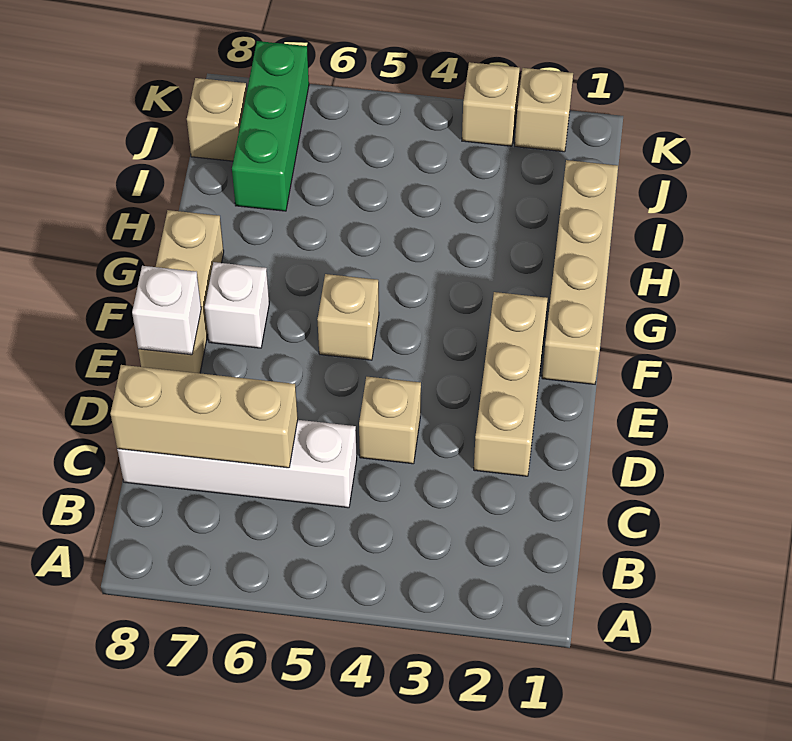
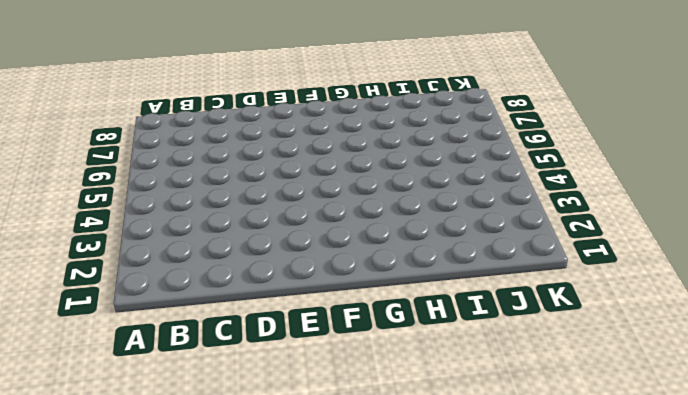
none -> white 1x4 brick [117,420,357,508]
none -> tan 1x3 brick [474,292,548,476]
none -> tan 1x1 brick [359,377,421,464]

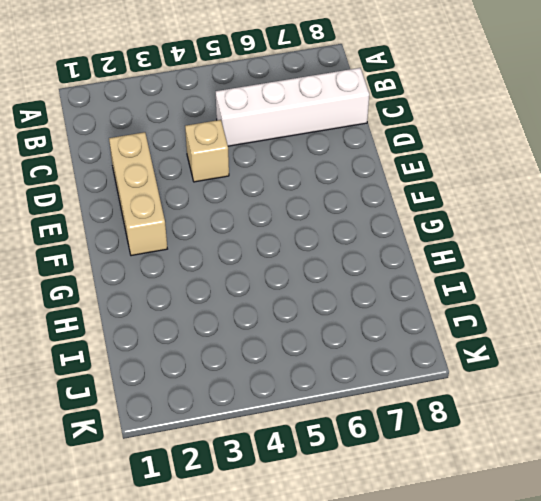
none -> tan 1x3 brick [138,210,224,373]
none -> tan 1x4 brick [542,160,618,384]
none -> tan 1x1 brick [317,274,379,360]

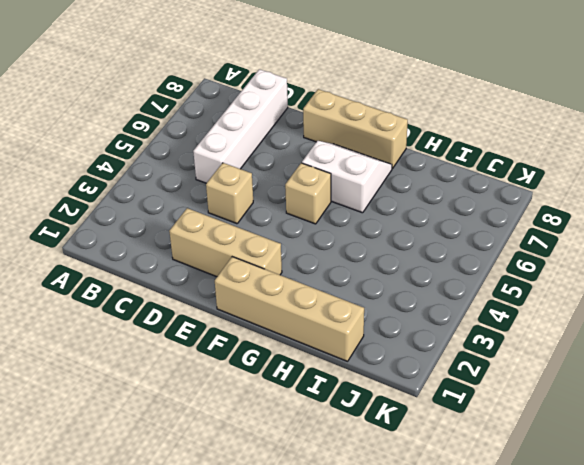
white 2x2 slope [302,141,392,213] -> white 1x1 brick [205,262,269,348]
none -> green 1x3 brick [232,41,309,211]
none -> tan 1x1 brick [187,78,247,161]
none -> tan 1x1 brick [515,68,573,152]

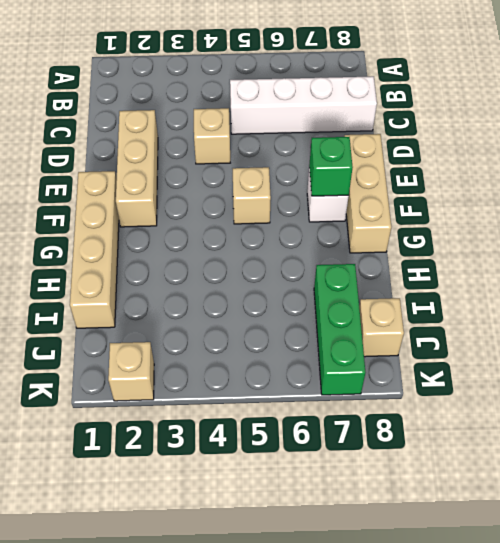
green 1x1 brick [309,137,353,196] -> none
none -> tan 1x1 brick [462,62,520,146]
none -> tan 1x3 brick [111,365,298,468]
none -> white 1x1 brick [132,266,201,355]

